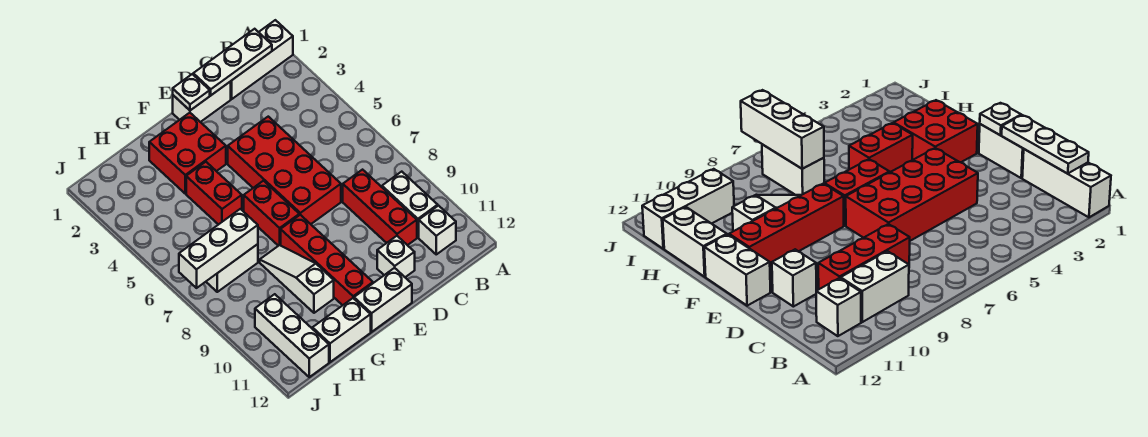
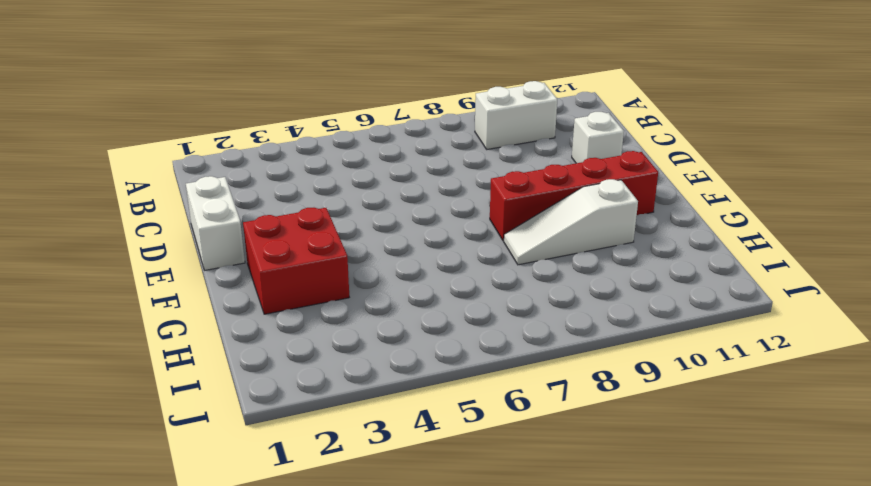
none -> white 1x3 brick [231,20,293,99]
none -> white 1x1 brick [419,206,456,254]
none -> red 1x3 brick [343,170,417,245]

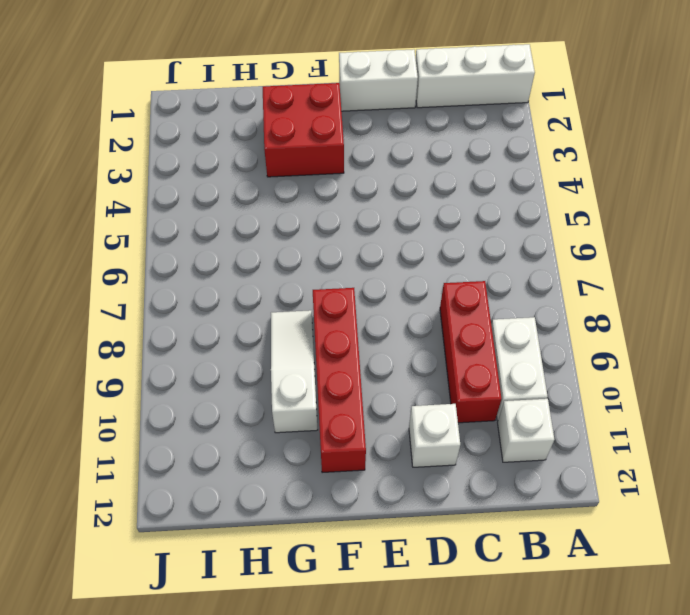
none -> red 2x4 brick [228,117,341,224]
none -> white 1x2 brick [354,268,412,332]
none -> red 1x2 brick [244,181,299,246]

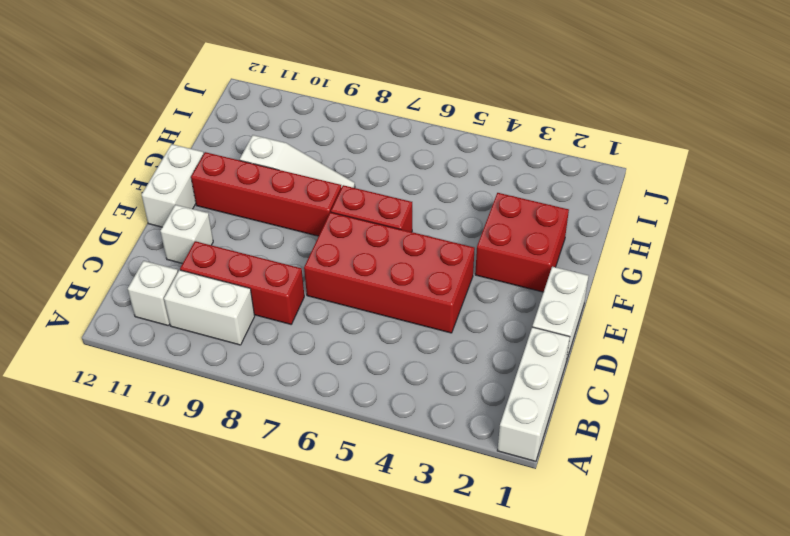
none -> red 1x2 brick [186,162,242,225]
none -> white 1x2 brick [313,298,371,362]
none -> white 1x2 brick [206,244,258,292]

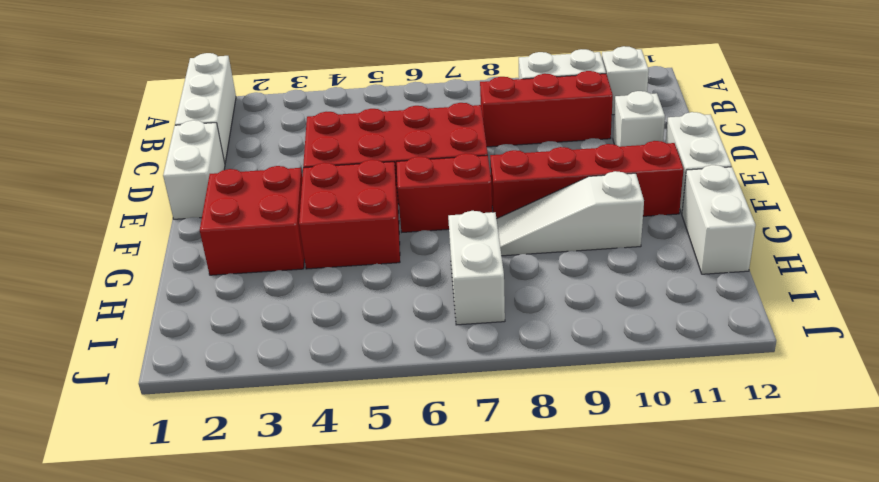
red 2x2 brick [299,160,400,269] -> red 1x2 brick [186,162,242,225]
none -> white 1x3 brick [255,294,329,377]
none -> white 1x3 plate [193,29,272,95]
none -> white 1x1 plate [173,74,210,110]

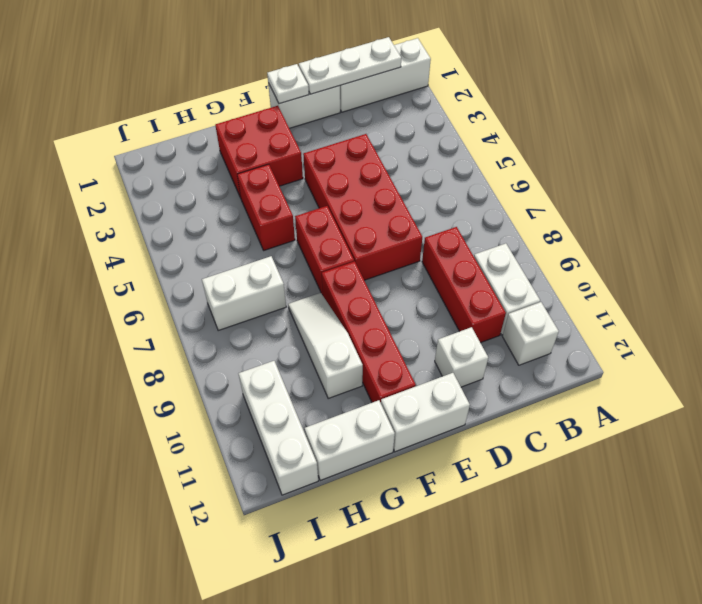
none -> white 1x3 brick [179,209,258,288]

